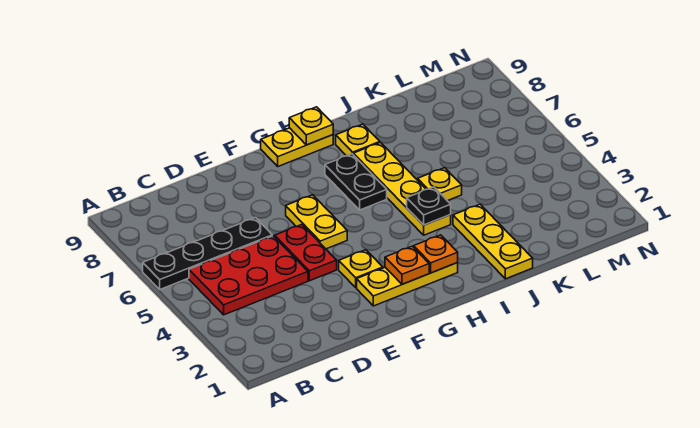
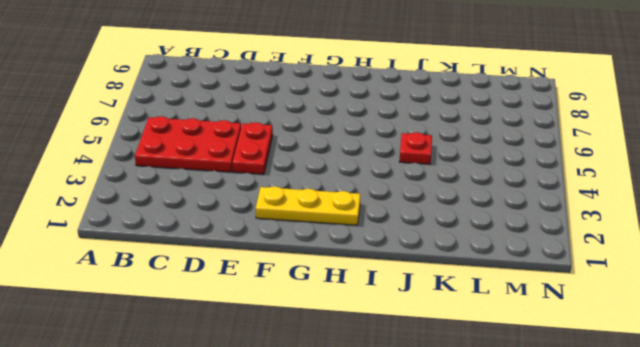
red 1x1 plate [399,132,432,164] -> yellow 1x1 plate [418,168,462,201]
none -> black 1x4 plate [143,217,272,289]
none -> yellow 1x1 plate [339,250,383,288]
none -> yellow 1x2 plate [286,195,347,249]

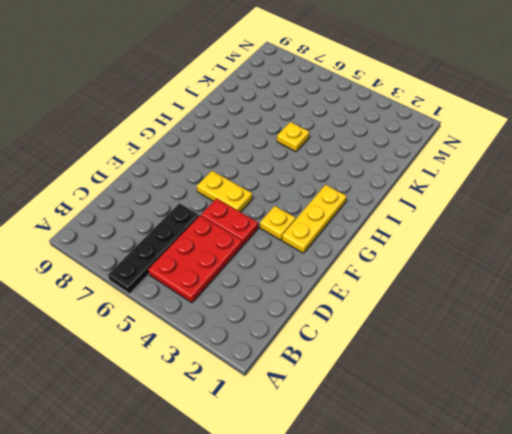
none -> yellow 1x2 plate [261,128,333,166]
none -> black 1x2 plate [325,154,387,210]
none -> yellow 1x4 plate [353,143,451,235]

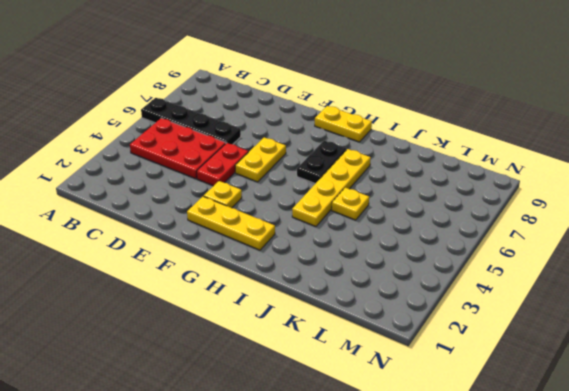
none -> yellow 1x1 plate [336,124,380,156]
none -> yellow 1x3 plate [453,204,533,279]
none -> orange 1x1 plate [385,246,429,284]

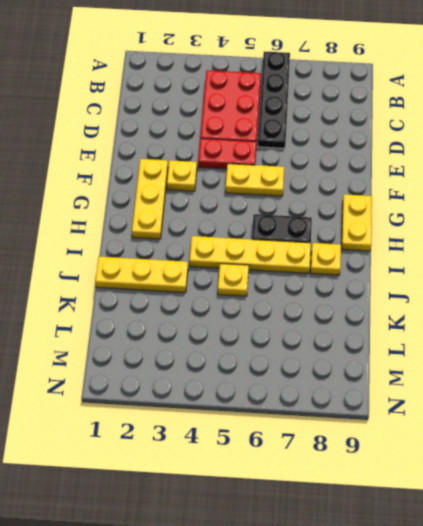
none -> orange 1x1 plate [385,246,429,284]
none -> orange 1x1 plate [414,235,458,273]
none -> yellow 1x1 plate [289,107,333,145]

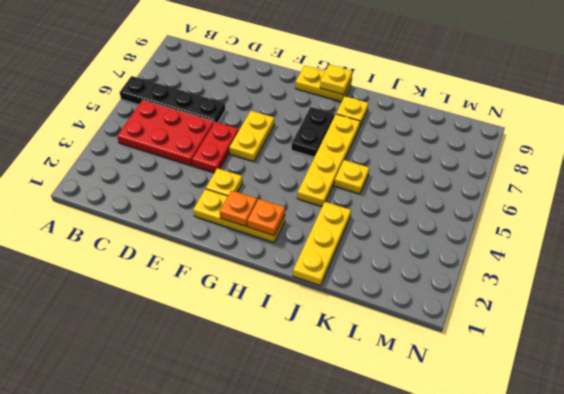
none -> black 1x1 plate [407,187,451,225]

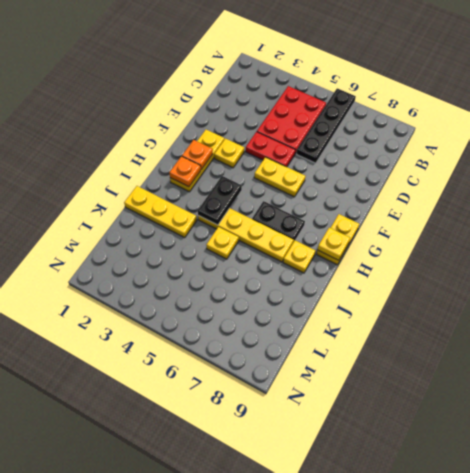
black 1x2 plate [198,176,242,225] -> black 1x1 plate [407,187,451,225]

